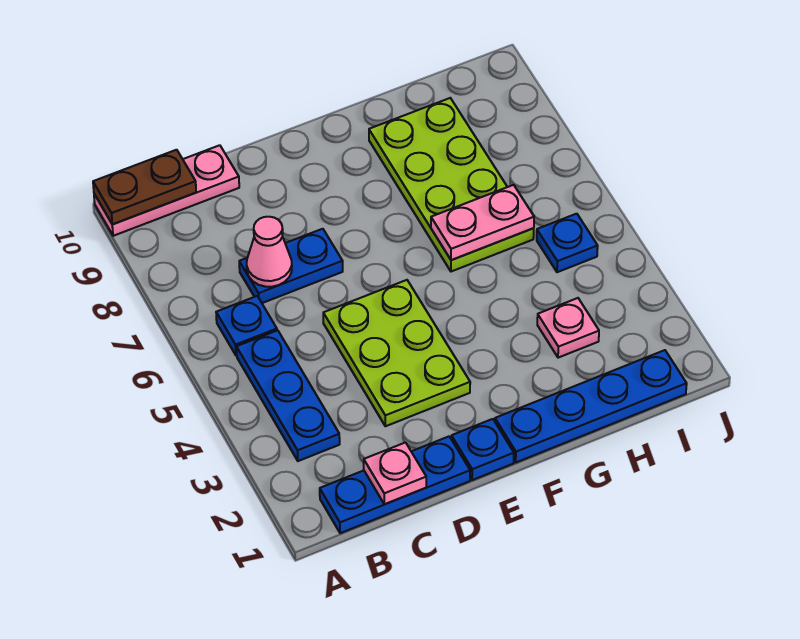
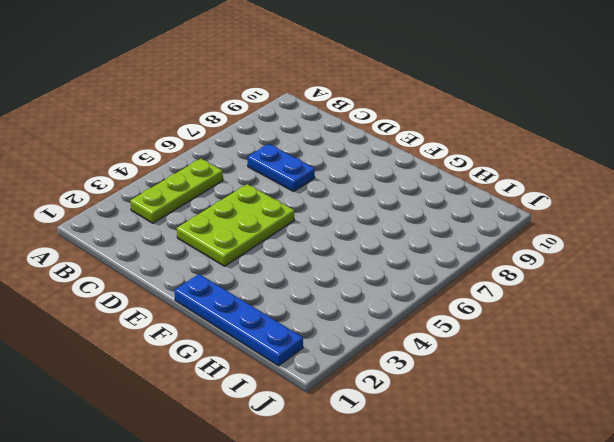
lime 1x3 plate [130,159,223,223] -> blue 1x3 plate [236,330,340,461]
none -> pink 1x3 plate [94,145,239,236]
none -> blue 1x3 plate [320,436,470,533]
none -> blue 1x1 plate [216,296,277,356]

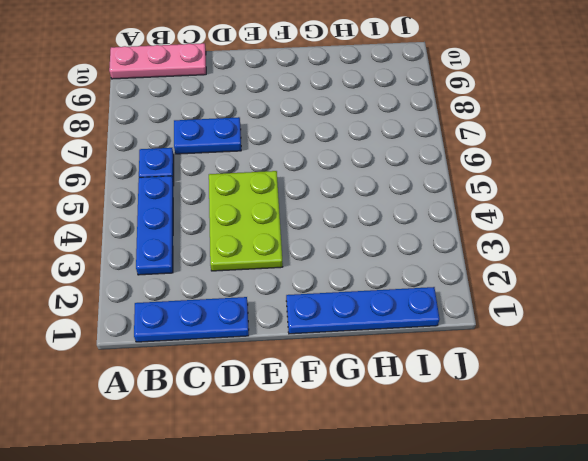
none -> blue 1x1 plate [451,419,514,480]
none -> lime 2x4 plate [369,98,534,272]
none -> pink 1x1 plate [537,298,599,358]

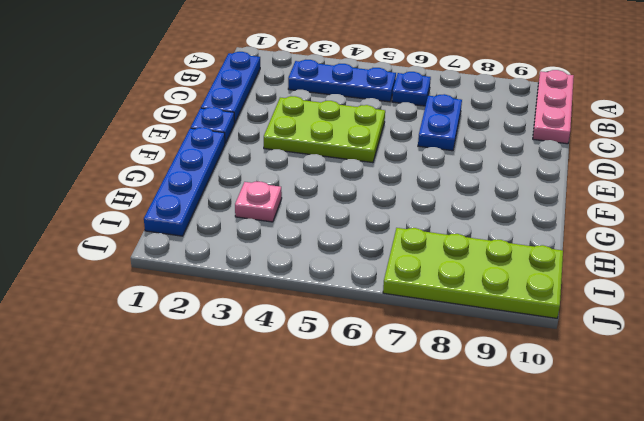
lime 2x4 plate [383,228,563,318] -> lime 2x4 plate moved to [369,98,534,272]
none -> blue 1x1 plate [537,214,598,272]
none -> brown 1x2 plate [93,150,196,224]
none -> pink 1x1 plate [364,443,426,504]

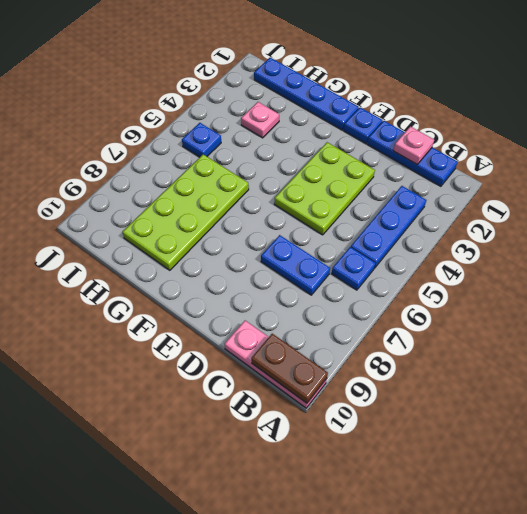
none -> pink 1x1 cone [247,217,292,287]
none -> pink 1x2 plate [431,185,534,260]

